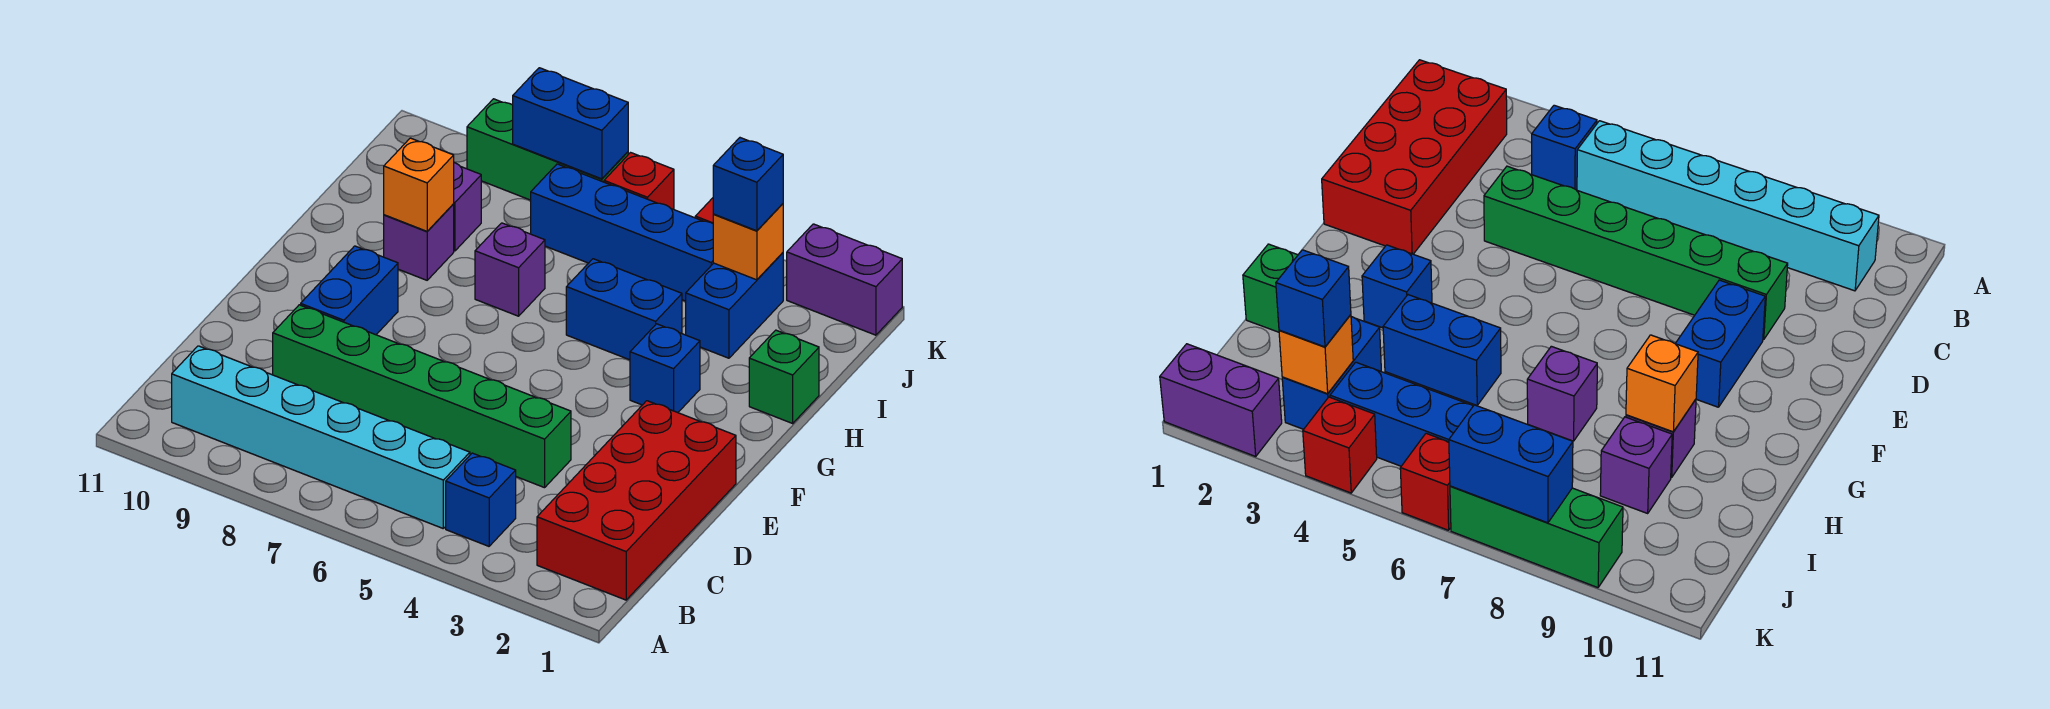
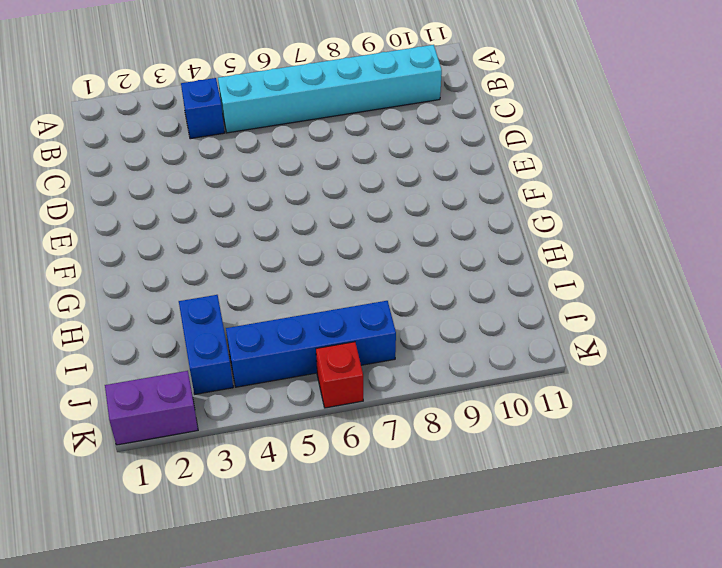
none -> red 2x4 brick [537,401,736,600]
none -> green 1x6 brick [273,305,571,488]
none -> blue 1x2 brick [301,246,398,335]

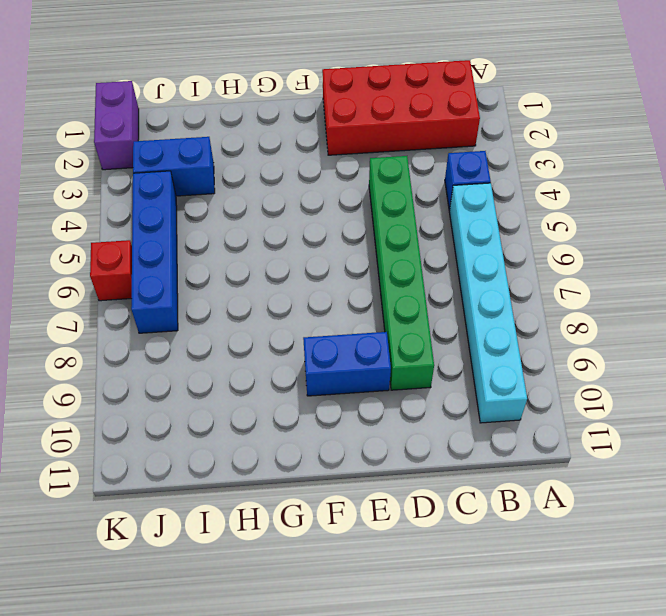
none -> blue 1x1 brick [630,324,700,413]
none -> green 1x1 brick [749,330,819,423]
none -> blue 1x2 brick [566,259,682,360]

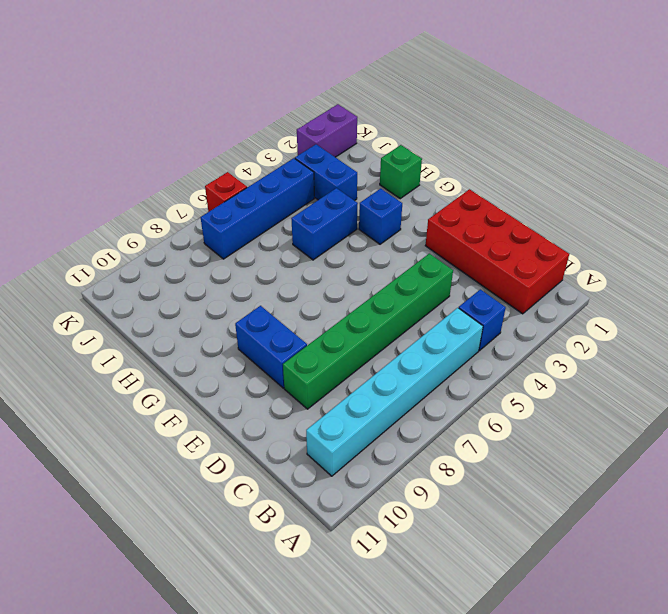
none -> purple 1x1 brick [475,223,545,316]
none -> purple 1x1 brick [384,204,454,280]
none -> purple 1x1 brick [454,163,481,251]

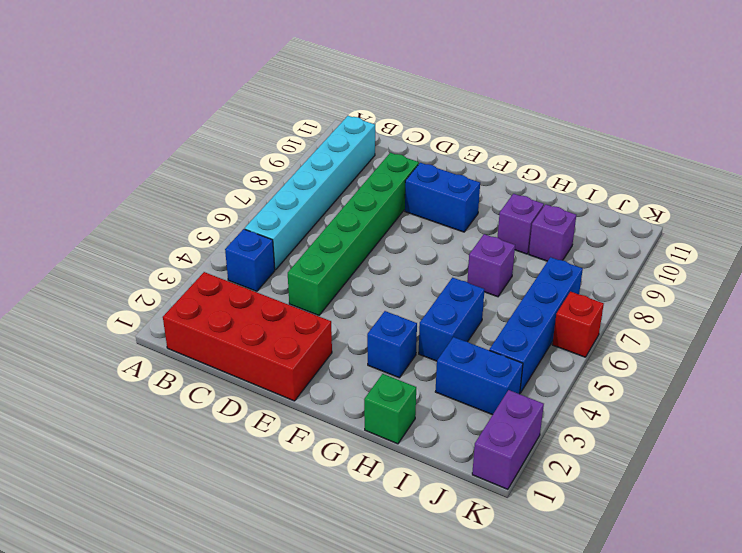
none -> red 1x1 brick [1303,397,1377,493]
none -> green 1x3 brick [467,99,628,200]
none -> orange 1x1 brick [384,138,454,231]

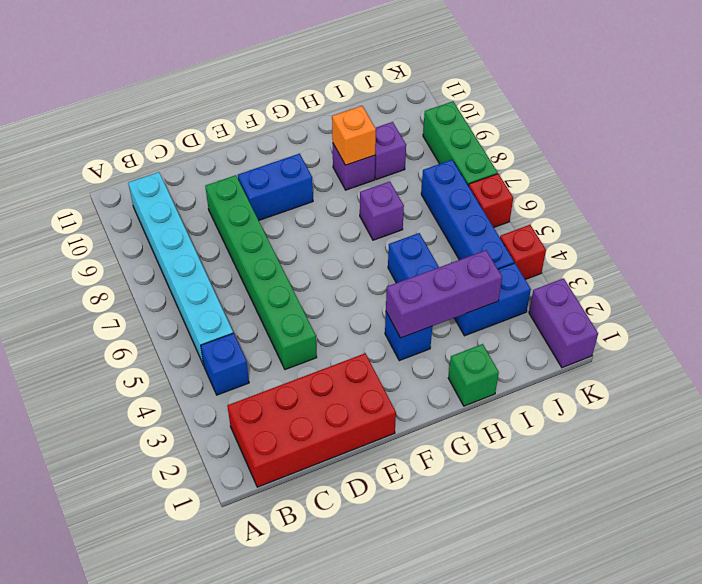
purple 1x3 brick [386,250,502,338] -> none
none -> orange 1x1 brick [713,204,783,280]
none -> blue 1x2 brick [513,68,628,179]
none -> blue 1x1 brick [713,138,783,231]

